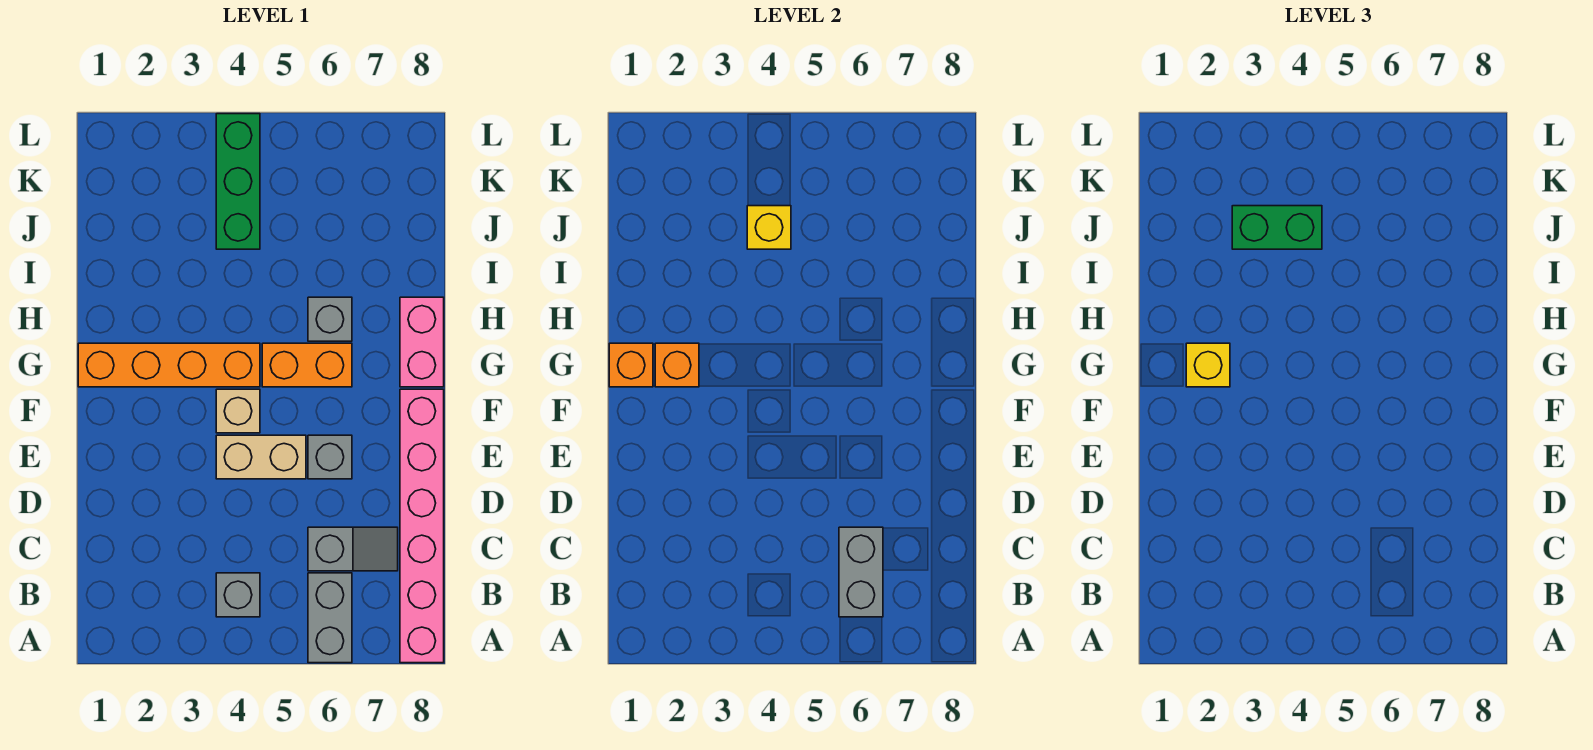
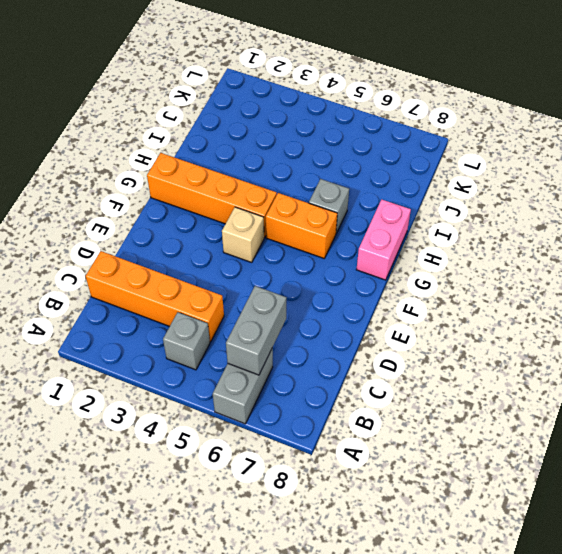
orange 1x4 brick [86,251,224,342] -> none
none -> pink 1x6 brick [400,389,444,663]
none -> grey 1x2 slope [308,527,398,571]
none -> tan 1x2 brick [216,435,306,479]

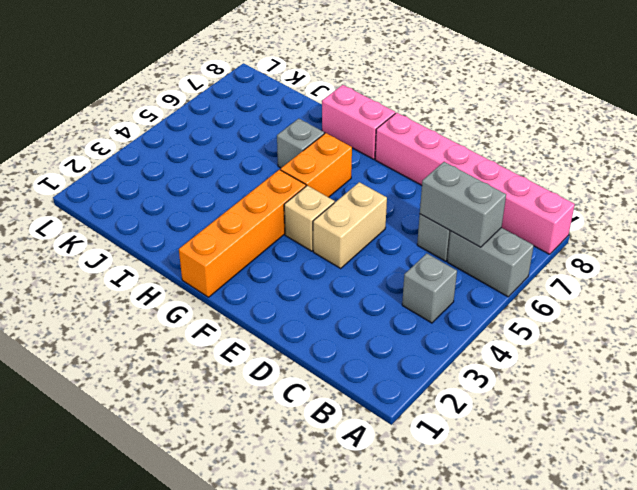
none -> grey 1x1 brick [308,435,352,479]
none -> green 1x3 brick [216,114,260,249]
none -> orange 1x1 brick [609,343,653,387]

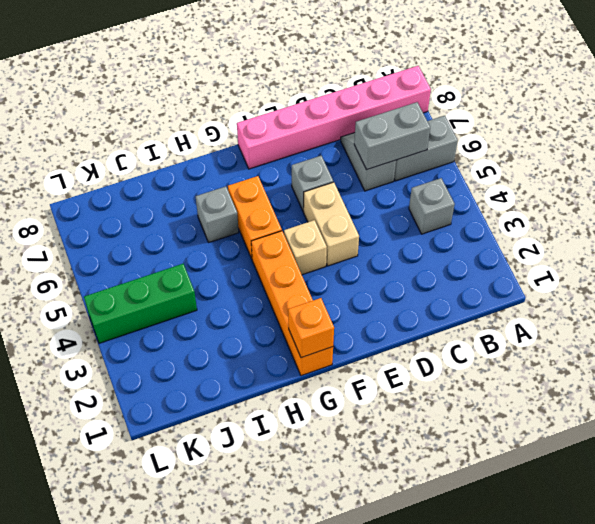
none -> pink 1x2 brick [400,297,444,387]
none -> orange 1x1 brick [655,343,699,387]
none -> yellow 1x1 brick [747,206,791,249]

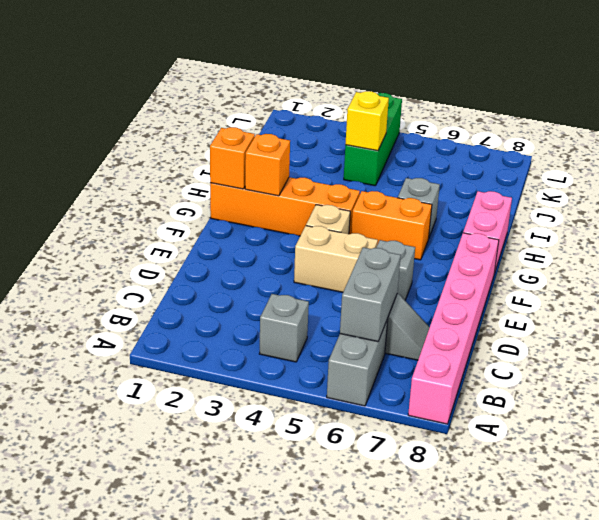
none -> yellow 1x1 brick [1186,343,1230,387]
none -> green 1x2 brick [1232,206,1322,249]

